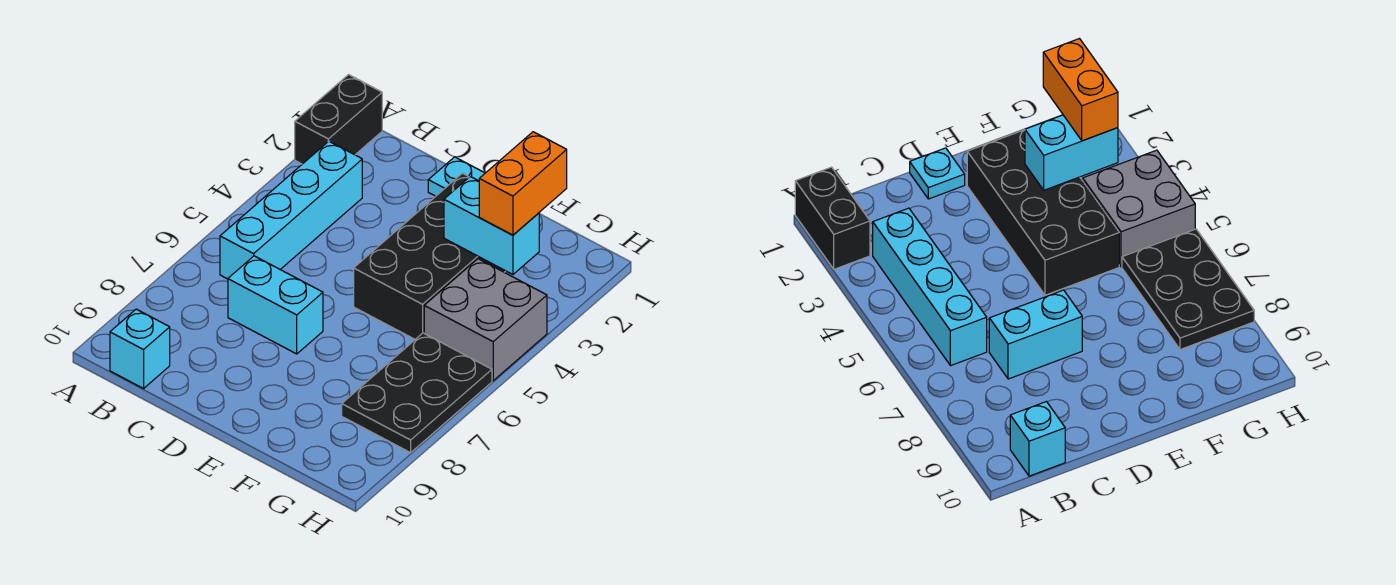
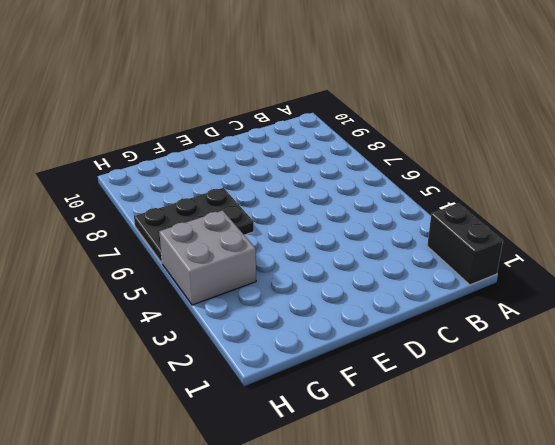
black 2x3 plate [134,188,254,263] -> black 2x3 plate turned to [342,333,492,453]
none -> cyan 1x4 brick [220,141,362,279]
none -> cyan 1x1 brick [110,309,170,389]

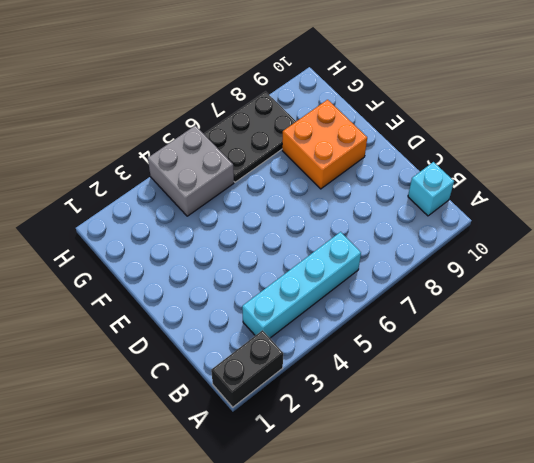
orange 2x2 brick [282,100,367,189] -> none
none -> cyan 1x2 brick [228,256,323,354]
none -> cyan 1x1 plate [428,157,485,196]

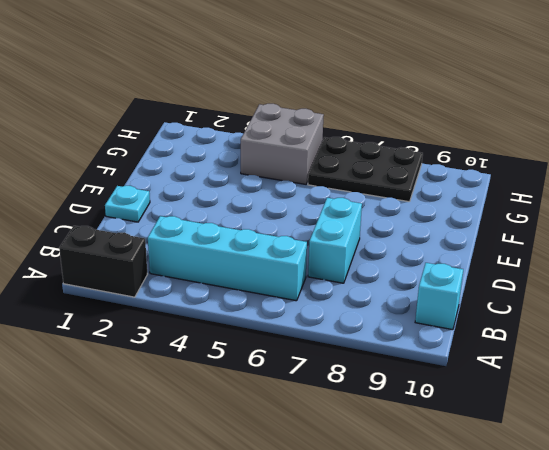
none -> black 2x4 brick [354,173,505,339]
none -> cyan 1x2 brick [444,177,539,275]

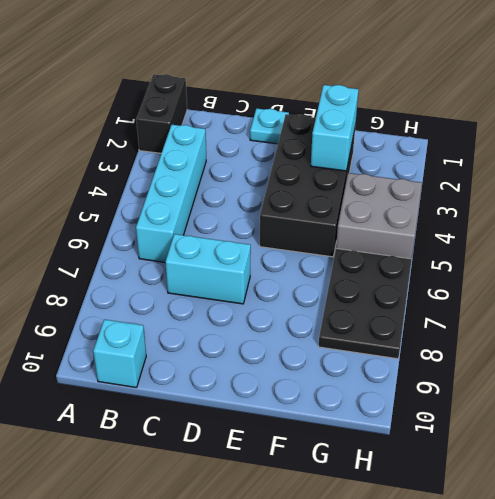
cyan 1x2 brick [311,85,359,171] -> cyan 1x2 brick turned to [444,177,539,275]
none -> orange 1x2 brick [479,132,567,235]

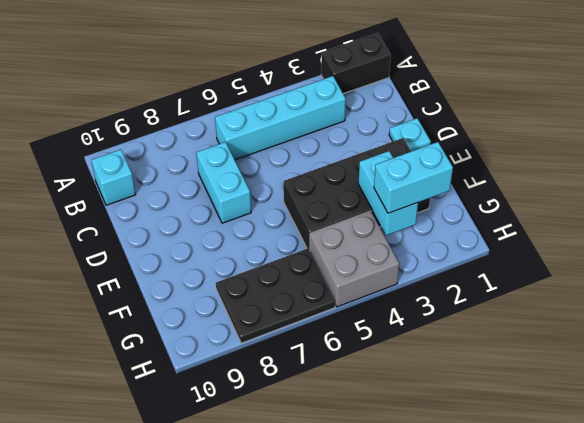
cyan 1x2 brick [374,142,453,213] -> orange 1x2 brick [479,132,567,235]

